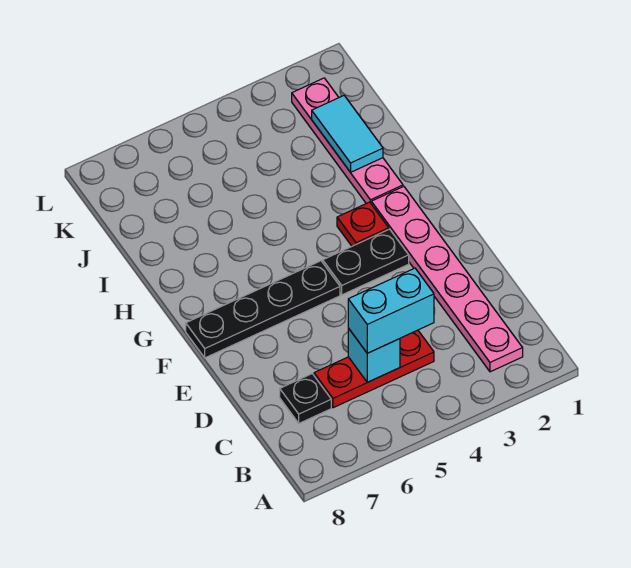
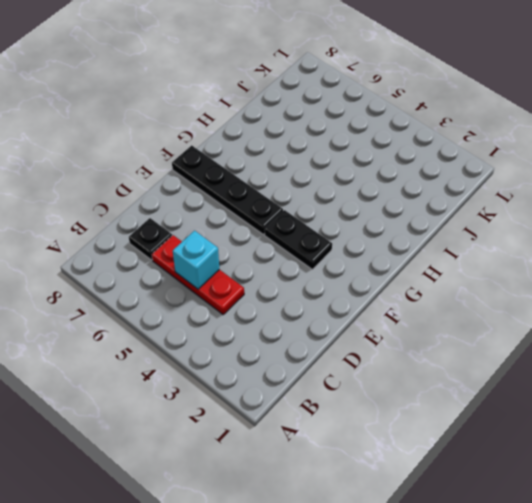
none -> pink 1x6 plate [371,186,523,372]
none -> red 1x1 plate [337,202,389,246]

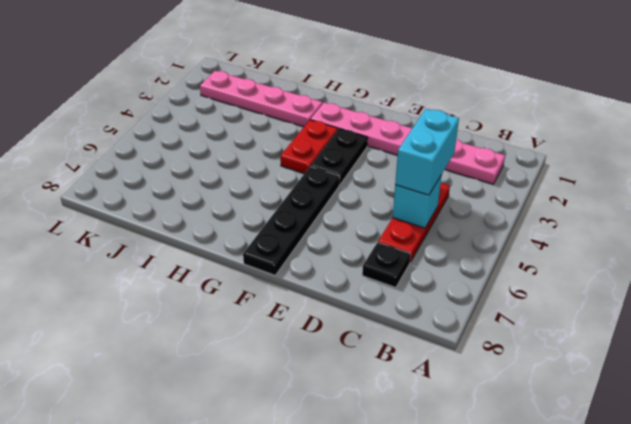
red 1x2 plate [280,120,338,173] -> red 1x1 plate [337,202,389,246]
none -> cyan 1x2 tile [312,96,383,172]

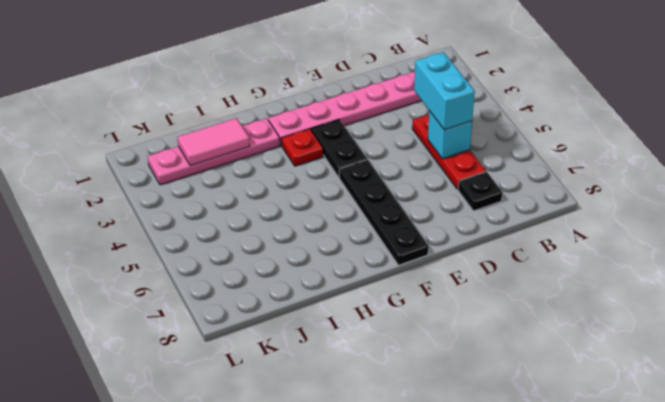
pink 1x2 tile [178,118,250,166] -> cyan 1x2 tile [312,96,383,172]

